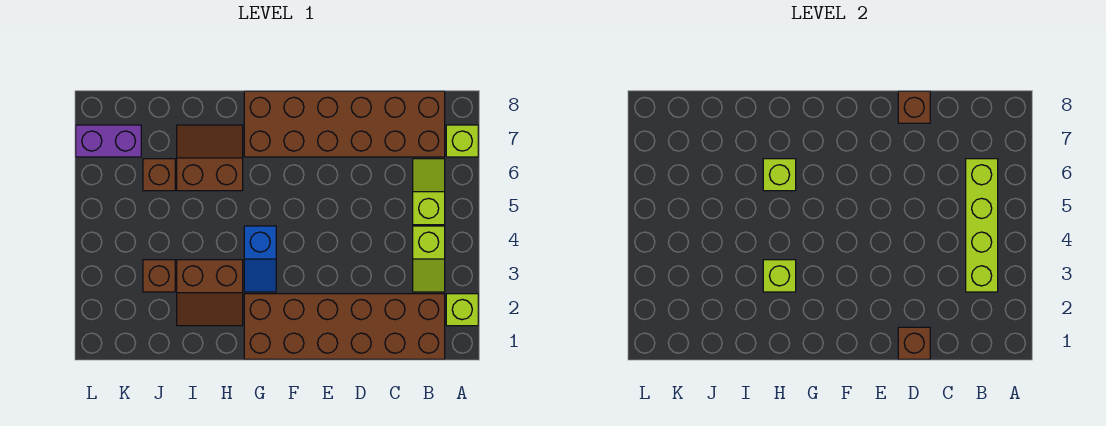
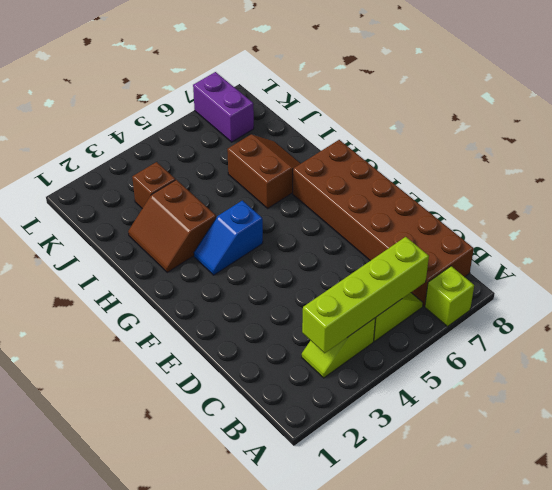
none -> lime 1x1 brick [446,294,478,326]
none -> brown 2x6 brick [244,294,445,359]
none -> brown 1x1 brick [143,159,175,191]

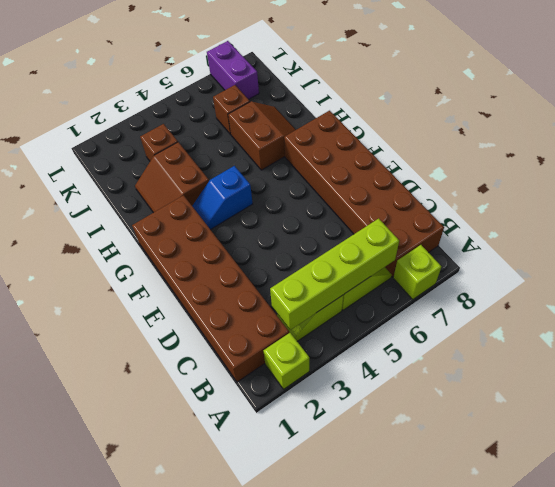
none -> brown 1x1 brick [898,327,930,359]
none -> brown 1x1 brick [898,91,930,123]
none -> lime 1x1 brick [763,260,796,292]

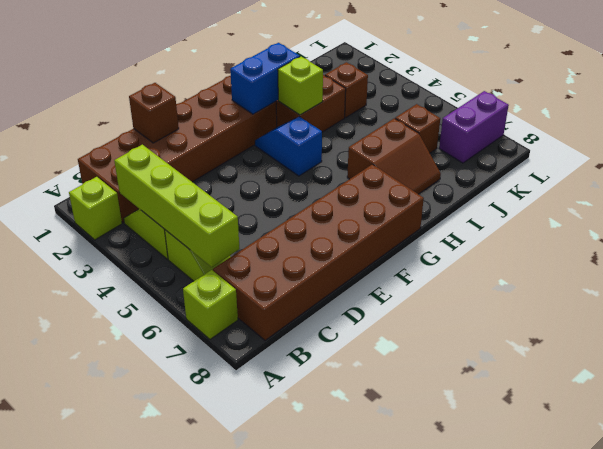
blue 1x2 brick [230,43,300,114] -> none
none -> brown 1x1 brick [898,91,930,123]
none -> lime 1x1 brick [763,159,796,191]

